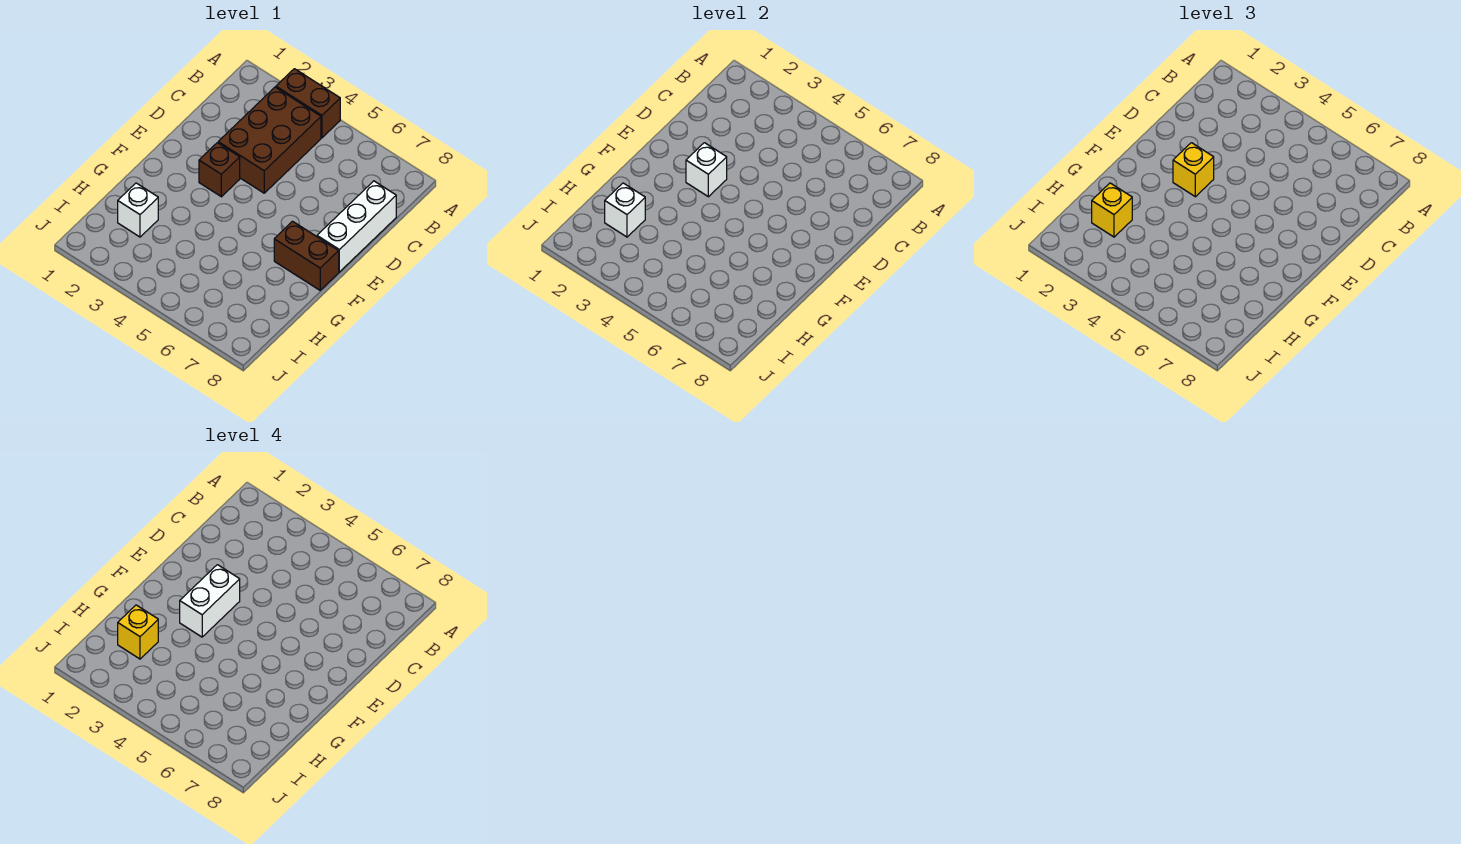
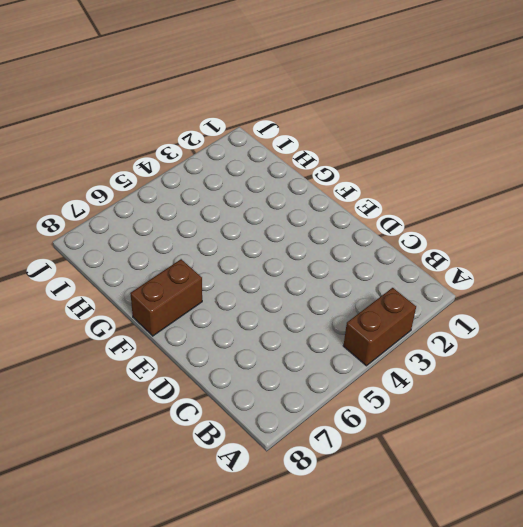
none -> brown 2x3 brick [218,87,321,193]
none -> white 1x3 brick [317,181,396,272]
none -> brown 1x1 brick [199,143,240,197]

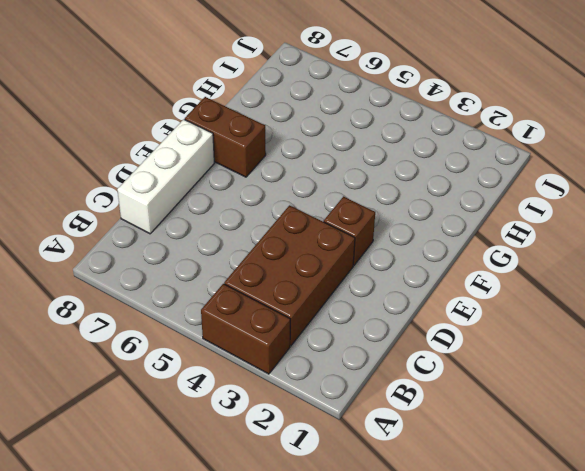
none -> white 1x1 brick [118,183,158,237]
none -> white 1x1 brick [686,143,727,197]
none -> white 1x1 brick [605,183,645,237]

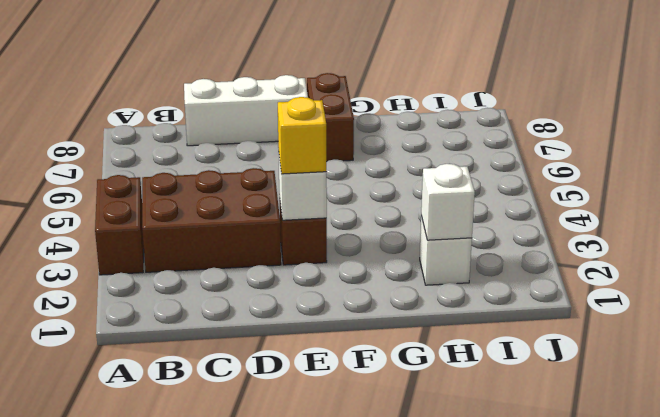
none -> yellow 1x1 brick [1092,183,1132,237]
none -> white 1x2 brick [180,565,240,637]
none -> yellow 1x1 brick [118,605,158,659]

